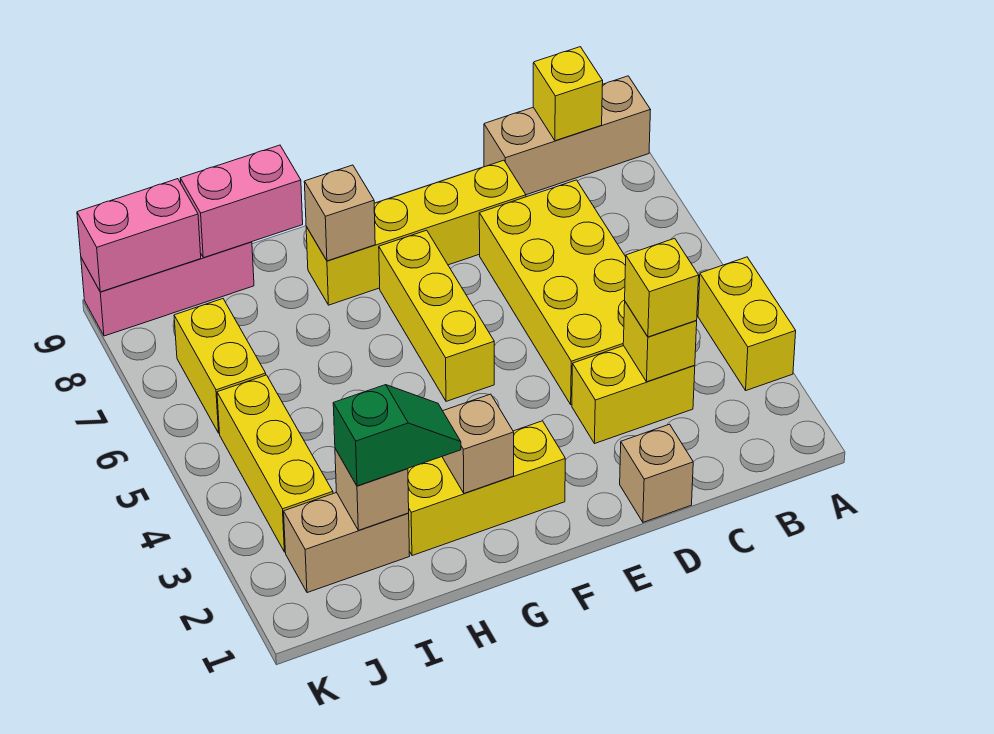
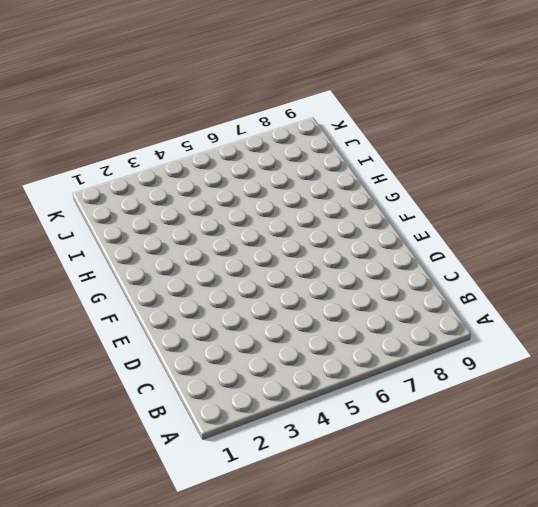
none -> yellow 1x2 brick [698,257,796,390]
none -> tan 1x3 brick [484,76,650,195]
none -> yellow 1x2 brick [572,346,695,444]

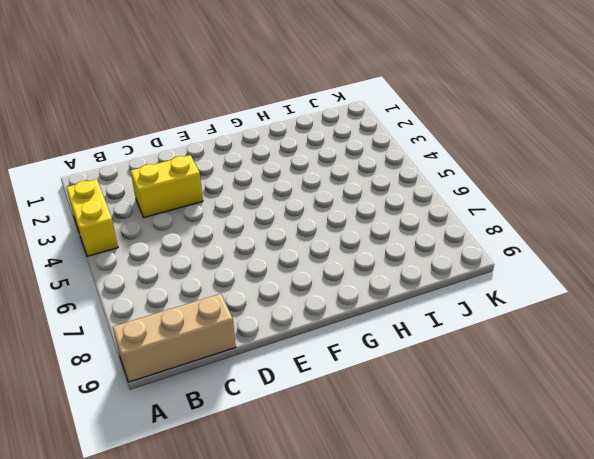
none -> yellow 2x4 brick [479,180,626,405]
none -> tan 1x1 brick [620,424,693,522]
none -> yellow 1x4 brick [306,160,526,305]

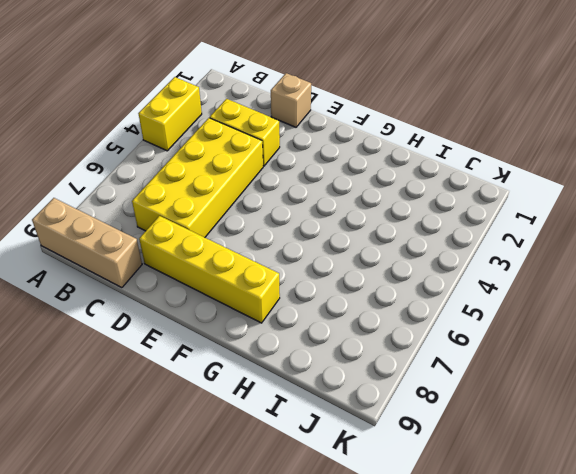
none -> yellow 1x3 brick [408,421,565,556]
none -> yellow 1x3 brick [379,230,494,401]
none -> tan 1x2 brick [284,492,410,593]

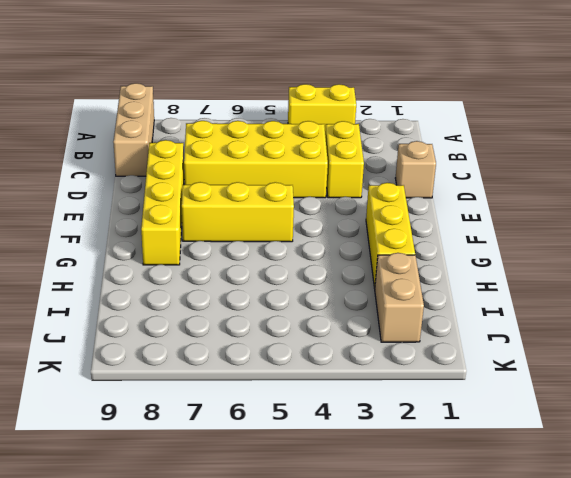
none -> pink 1x3 brick [81,242,254,336]
none -> yellow 1x3 brick [217,375,333,552]
none -> yellow 1x2 brick [174,299,266,433]

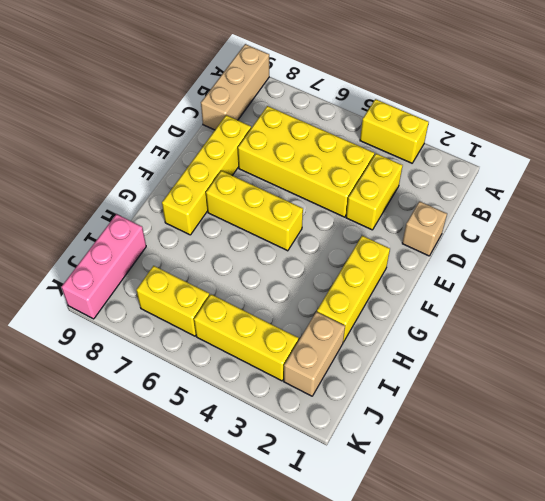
none -> yellow 1x1 brick [533,47,603,141]
none -> yellow 1x1 brick [623,302,697,382]
none -> tan 1x1 brick [442,394,514,493]

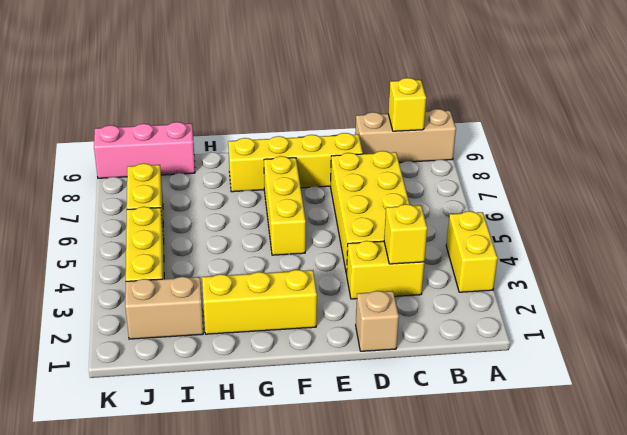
none -> tan 1x1 brick [442,394,514,493]
none -> tan 1x1 brick [304,165,375,261]
none -> pink 1x2 brick [180,145,303,258]

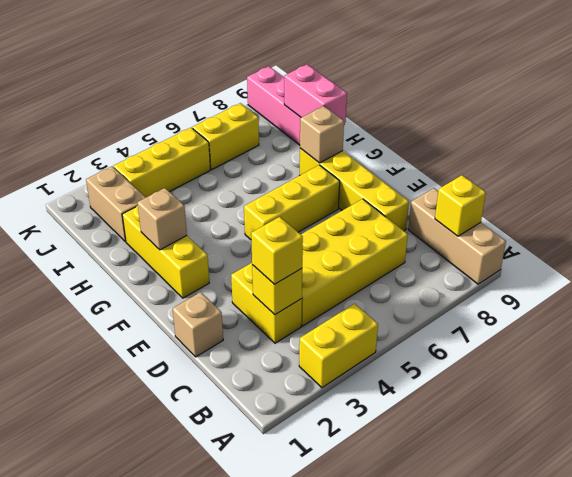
none -> tan 1x1 brick [335,449,409,530]
none -> pink 1x2 brick [77,179,201,292]
none -> green 1x2 slope [333,385,461,486]

